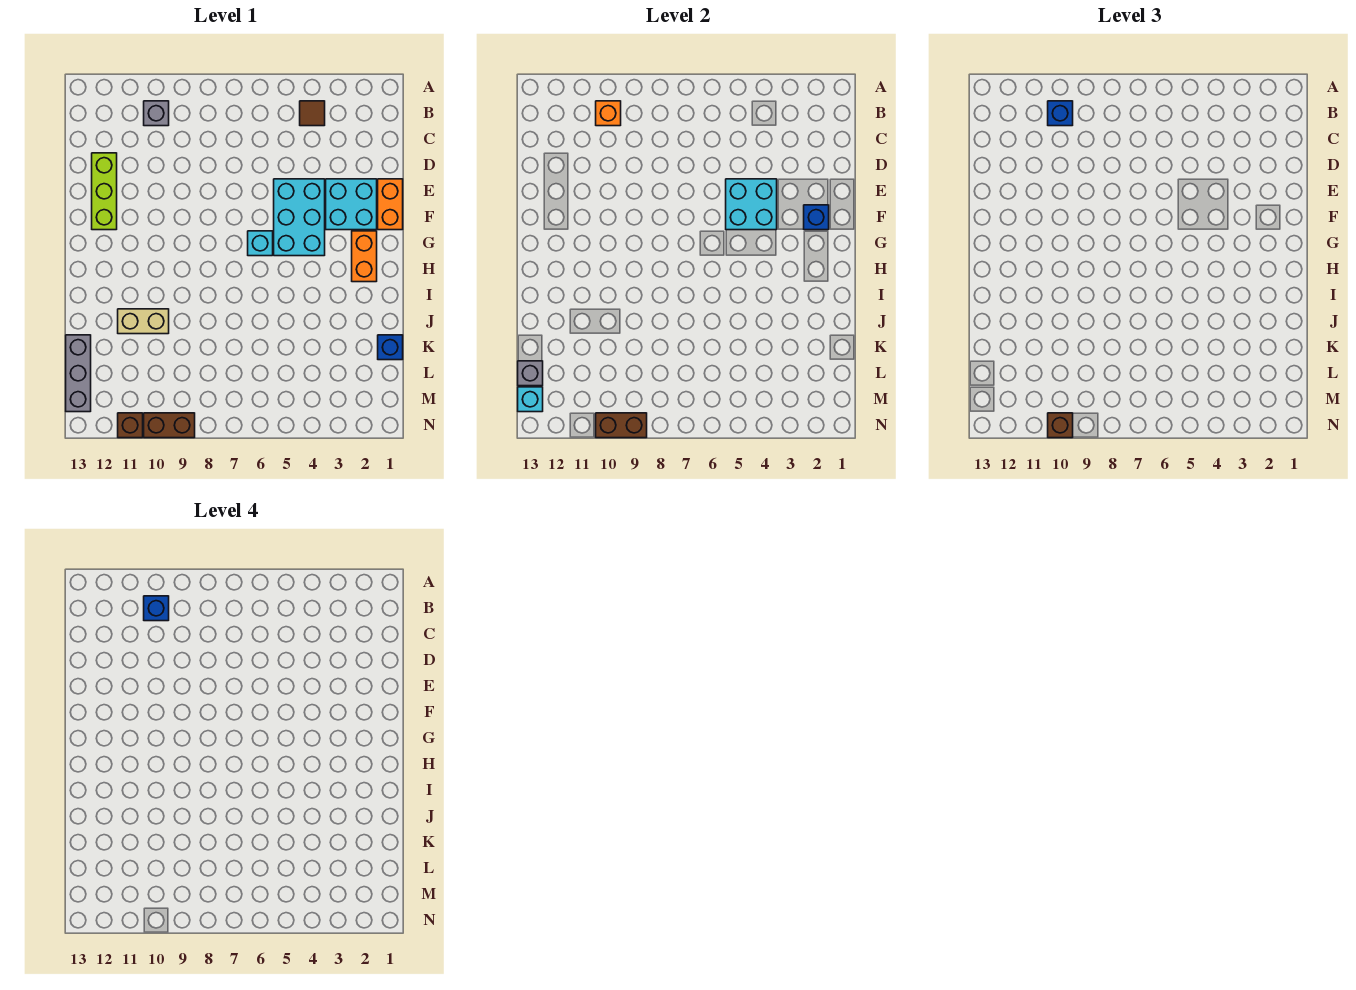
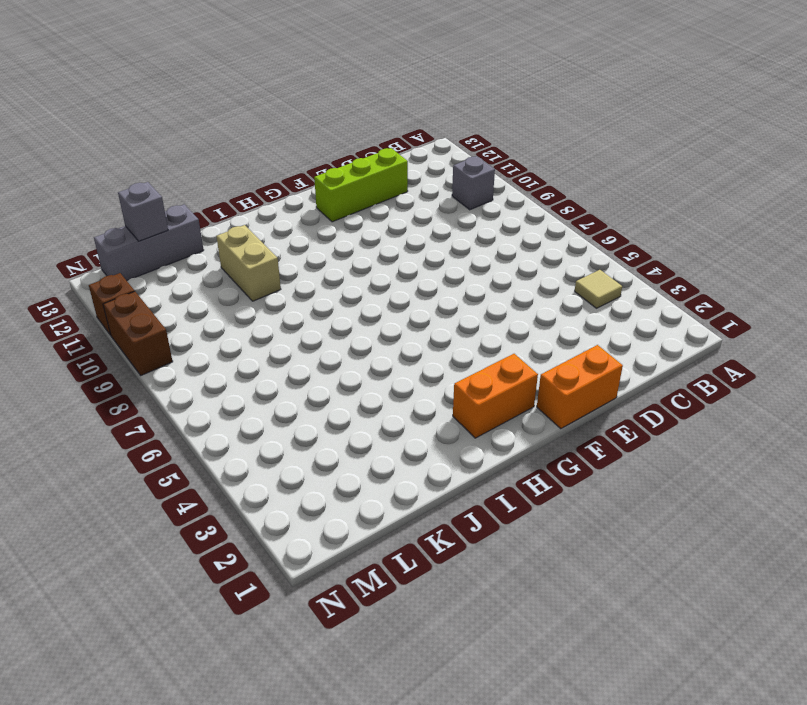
tan 1x1 tile [575,270,622,308] -> brown 1x1 tile [300,101,325,126]
none -> cyan 2x2 brick [326,179,377,230]
none -> cyan 2x3 brick [274,179,325,256]
none -> cyan 1x1 brick [248,231,273,256]

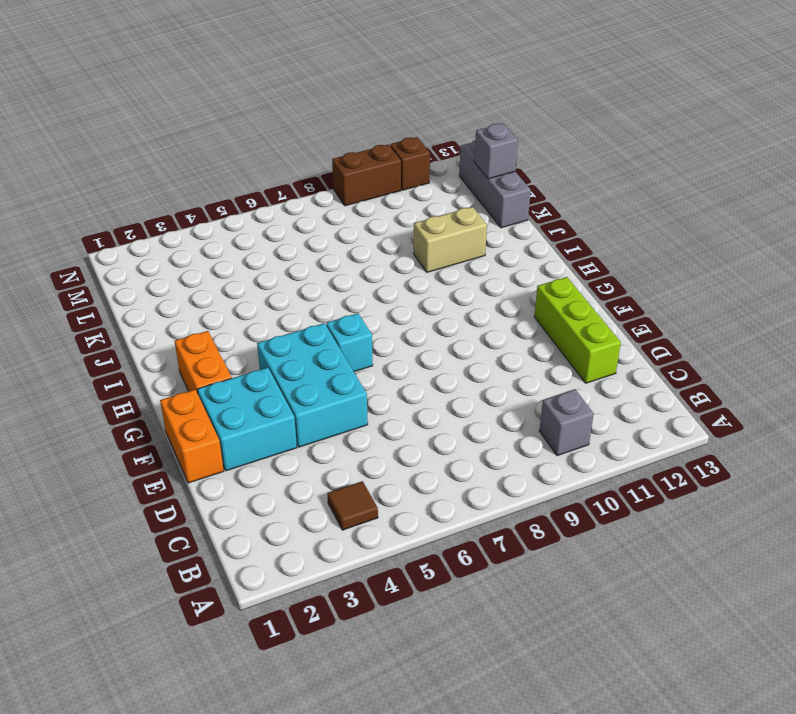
none -> blue 1x1 brick [378,335,403,360]
none -> orange 1x1 brick [596,101,621,126]
none -> cyan 2x2 brick [726,179,777,230]

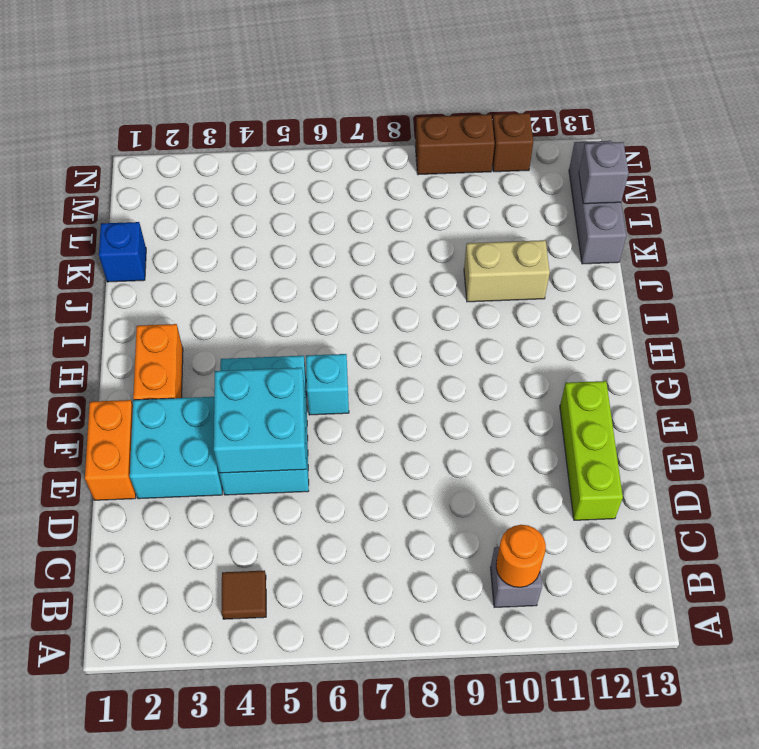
orange 1x1 round brick [496,525,546,587] -> orange 1x1 brick [596,101,621,126]
none -> blue 1x1 brick [804,205,829,230]
none -> cyan 1x1 brick [518,387,543,412]
none -> brown 1x2 brick [596,413,647,438]

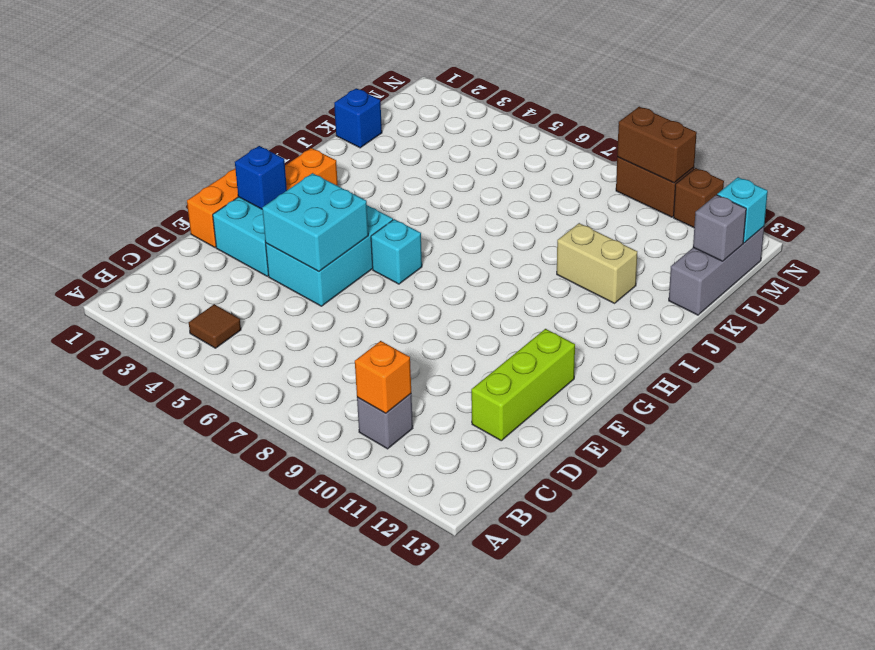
none -> blue 1x1 brick [1048,101,1073,126]
none -> brown 1x1 brick [1048,413,1073,438]
none -> blue 1x1 brick [144,596,169,621]

